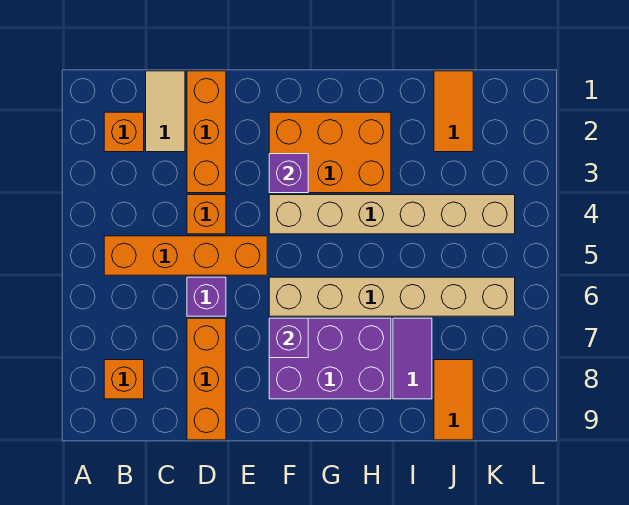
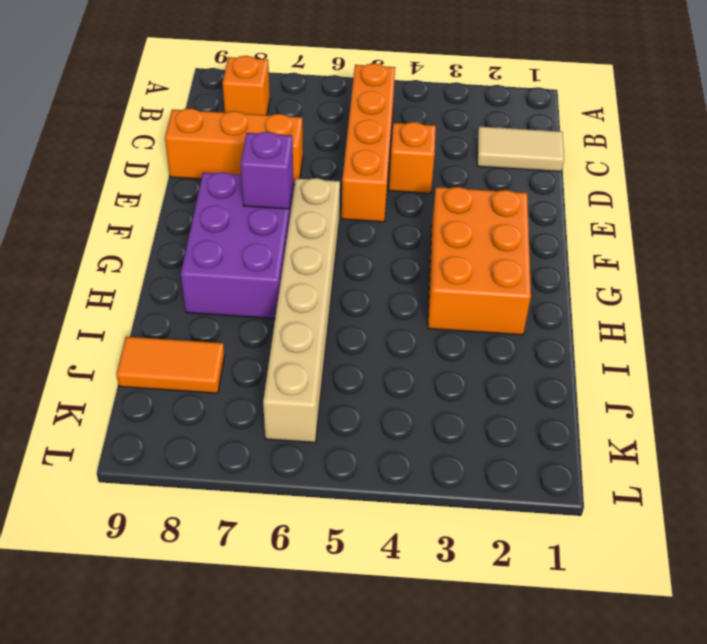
none -> orange 1x1 brick [104,112,144,152]
none -> orange 1x3 brick [187,71,226,193]
none -> purple 1x1 brick [187,277,226,316]

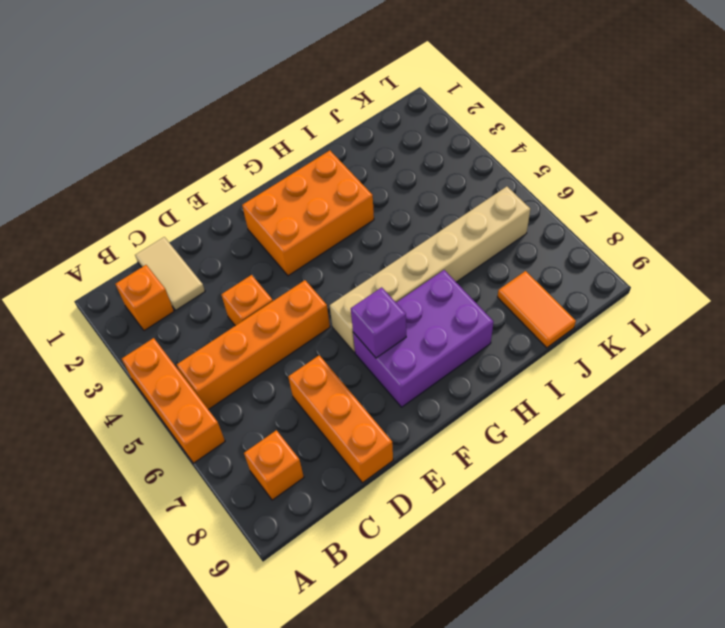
orange 1x3 brick [122,338,225,463] -> orange 1x3 brick moved to [187,71,226,193]
none -> purple 1x1 brick [187,277,226,316]
none -> tan 1x6 brick [269,195,515,234]
none -> purple 1x2 tile [393,318,432,399]

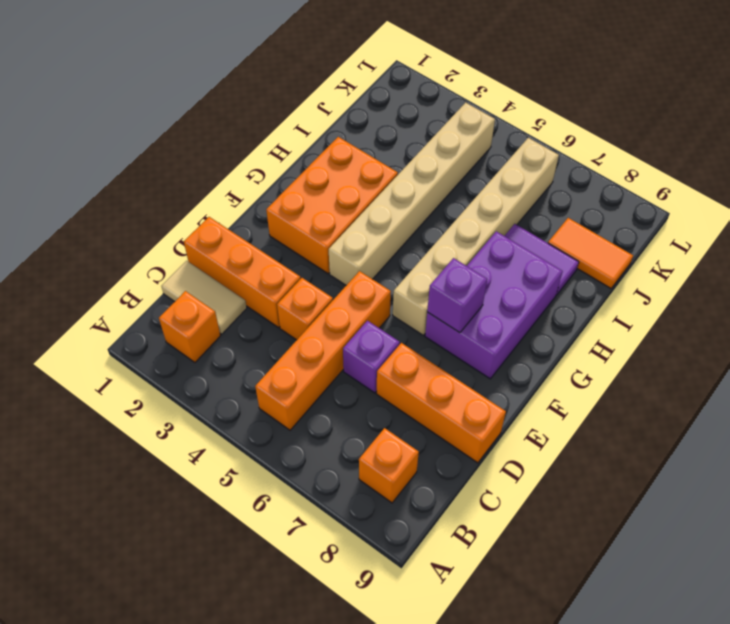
none -> orange 1x2 tile [434,71,473,152]
none -> purple 1x1 brick [269,154,308,193]

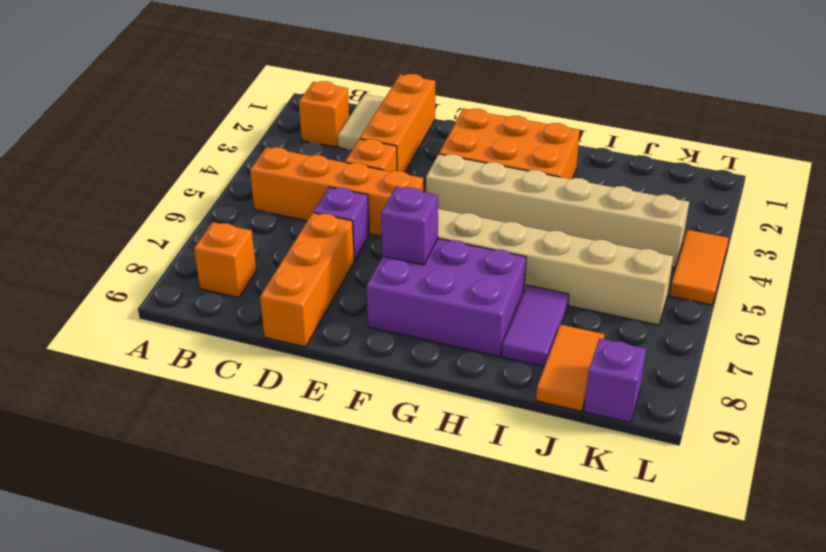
purple 1x1 brick [584,339,646,423] -> purple 1x1 brick moved to [269,154,308,193]
orange 1x2 tile [670,230,729,305] -> orange 1x2 tile moved to [434,71,473,152]

